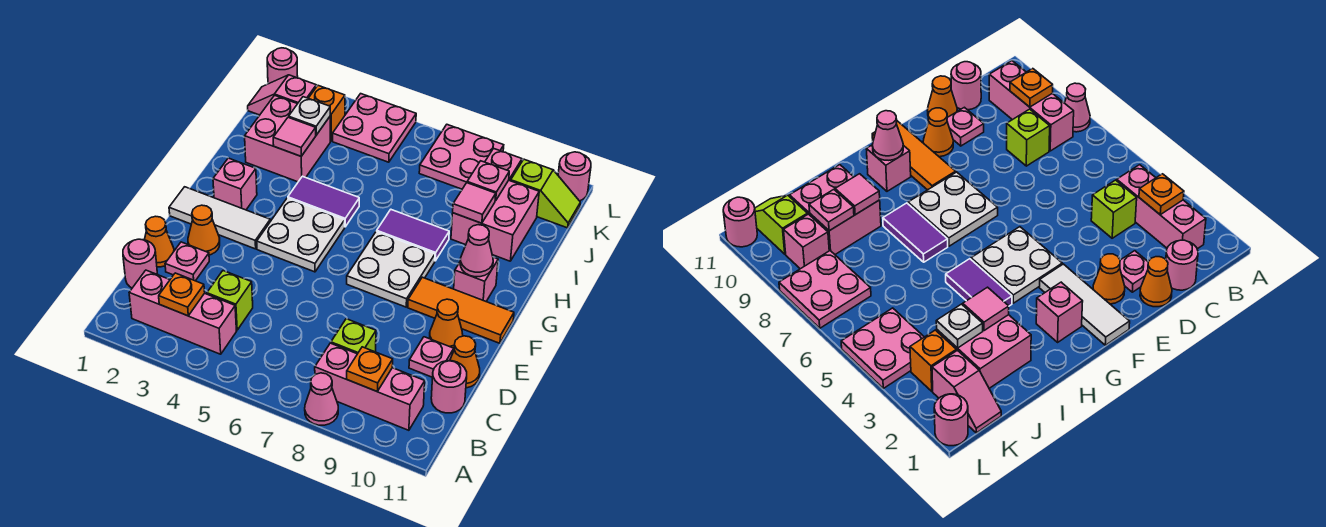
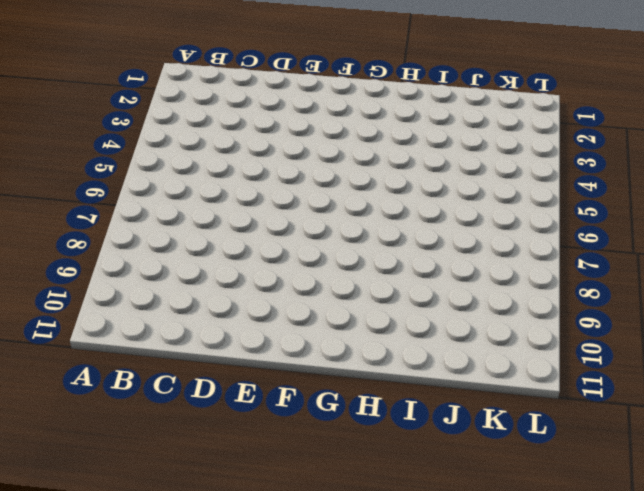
none -> pink 1x1 cone [305,373,338,425]
none -> pink 1x3 brick [129,270,237,354]
none -> pink 1x3 brick [315,343,425,430]
none -> pink 1x1 round brick [123,239,158,288]

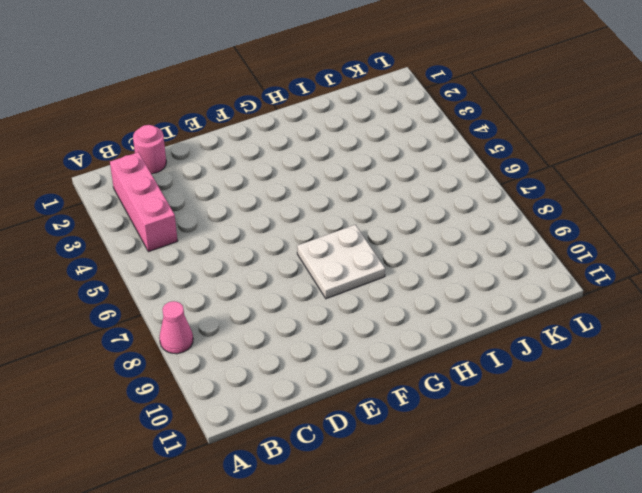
none -> pink 1x3 brick [315,343,425,430]
none -> lime 1x1 brick [207,271,253,330]
none -> lime 1x1 brick [331,319,376,354]
none -> pink 1x1 round brick [431,361,467,413]

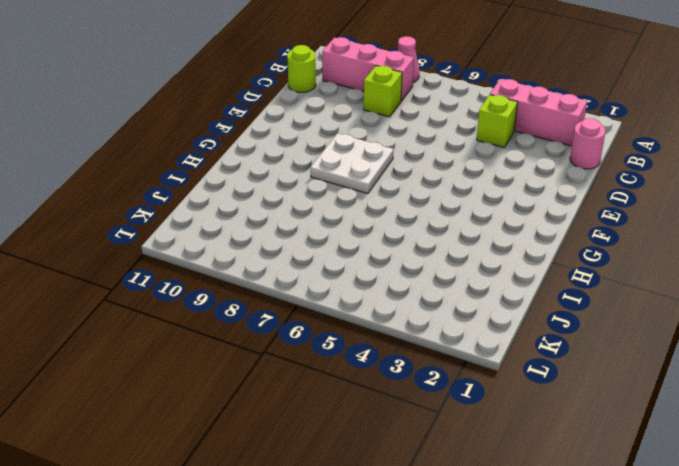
lime 1x1 round brick [287,45,316,92] -> pink 1x1 round brick [431,361,467,413]
none -> orange 1x1 cone [145,216,174,267]
none -> pink 1x1 plate [165,242,209,281]
none -> pink 1x1 plate [409,337,454,377]
none -> orange 1x1 cone [450,336,480,388]

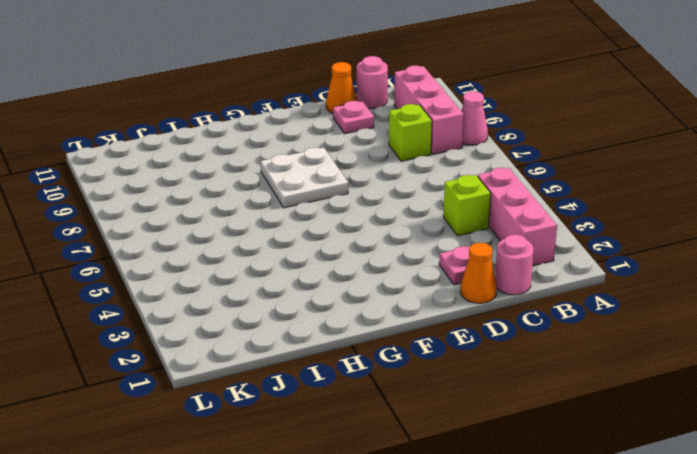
none -> orange 1x1 cone [188,205,220,255]
none -> orange 1x1 cone [430,299,463,348]
none -> white 1x3 tile [169,187,270,249]
none -> white 2x2 plate [257,198,345,272]

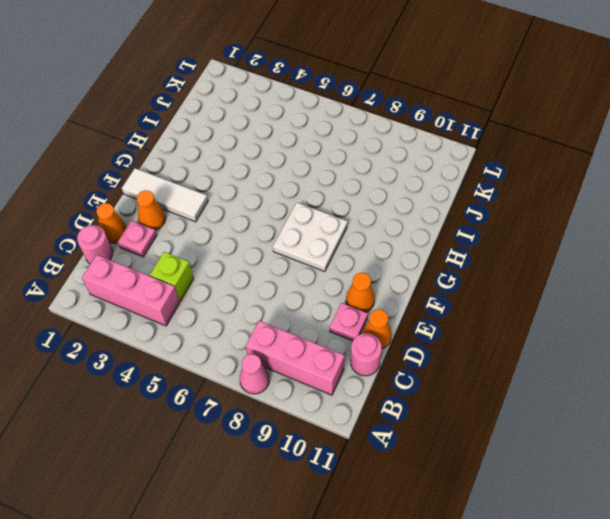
none -> lime 1x1 brick [331,319,376,354]
none -> white 2x2 plate [257,198,345,272]
none -> orange 1x3 tile [408,277,514,343]
none -> pink 1x1 brick [213,158,257,210]

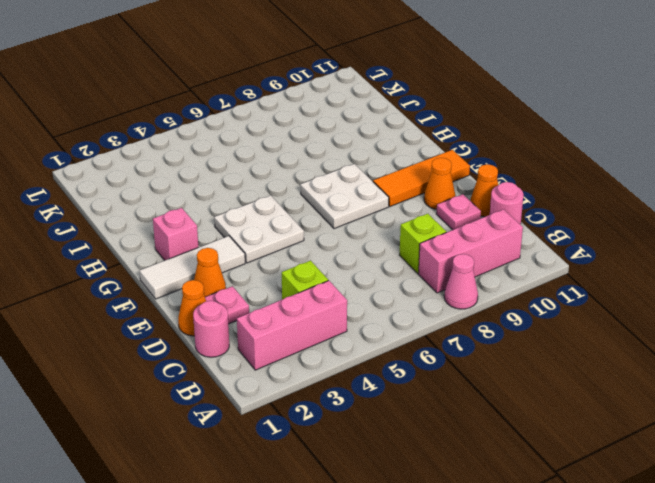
none -> pink 1x1 brick [454,257,498,301]
none -> purple 1x2 tile [288,176,359,227]
none -> purple 1x2 tile [377,210,449,261]
none -> pink 2x2 brick [245,95,330,182]

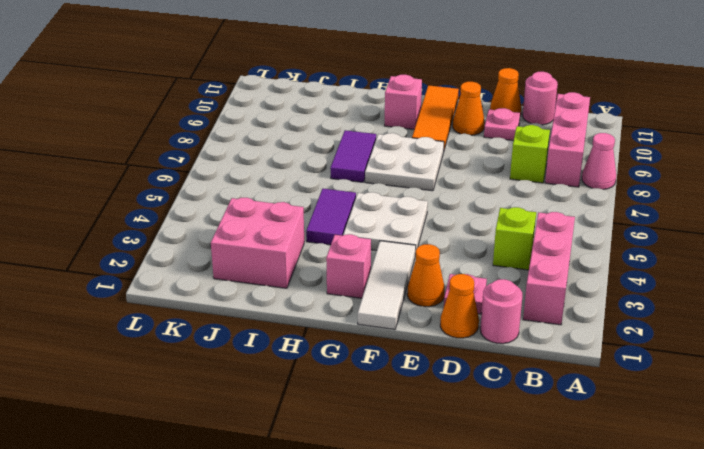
none -> pink 2x2 brick [451,180,539,261]
none -> pink 1x2 slope [248,75,316,115]
none -> orange 1x1 brick [308,86,345,141]
none -> pink 2x2 plate [333,94,416,162]

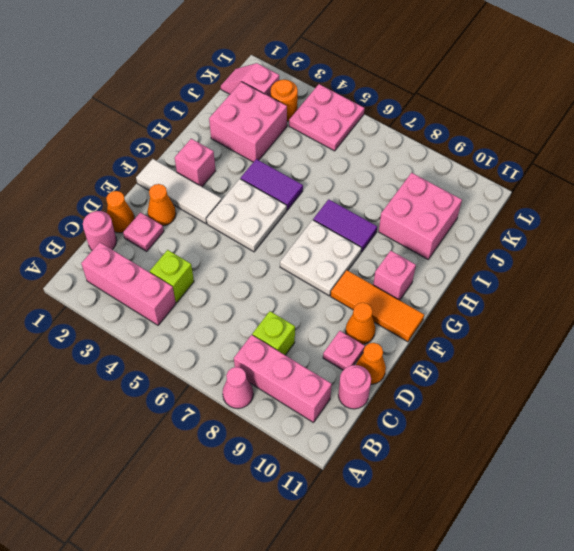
orange 1x1 round brick [271,80,298,121] -> orange 1x1 brick [308,86,345,141]
none -> pink 2x2 plate [419,125,504,189]
none -> pink 1x1 brick [485,148,522,181]
none -> lime 1x2 slope [511,159,580,228]
none -> pink 1x1 round brick [267,48,298,84]

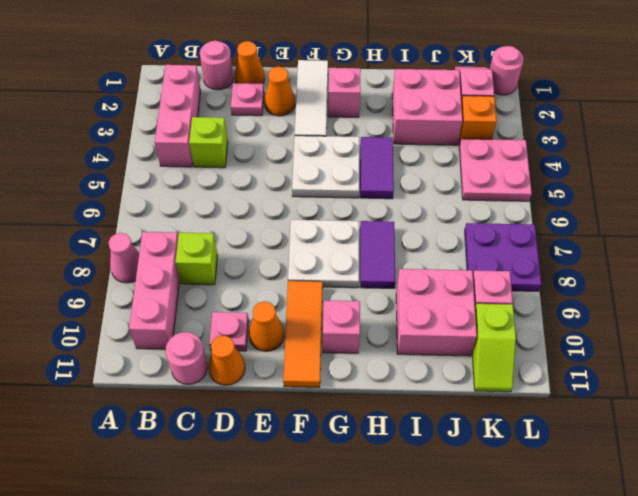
purple 2x2 plate [465,223,541,291] -> pink 2x2 plate [419,125,504,189]
none -> pink 1x1 round brick [558,152,591,201]
none -> orange 1x1 plate [159,273,205,316]
none -> orange 1x1 plate [347,347,393,391]
none -> pink 1x1 cone [460,225,493,277]

